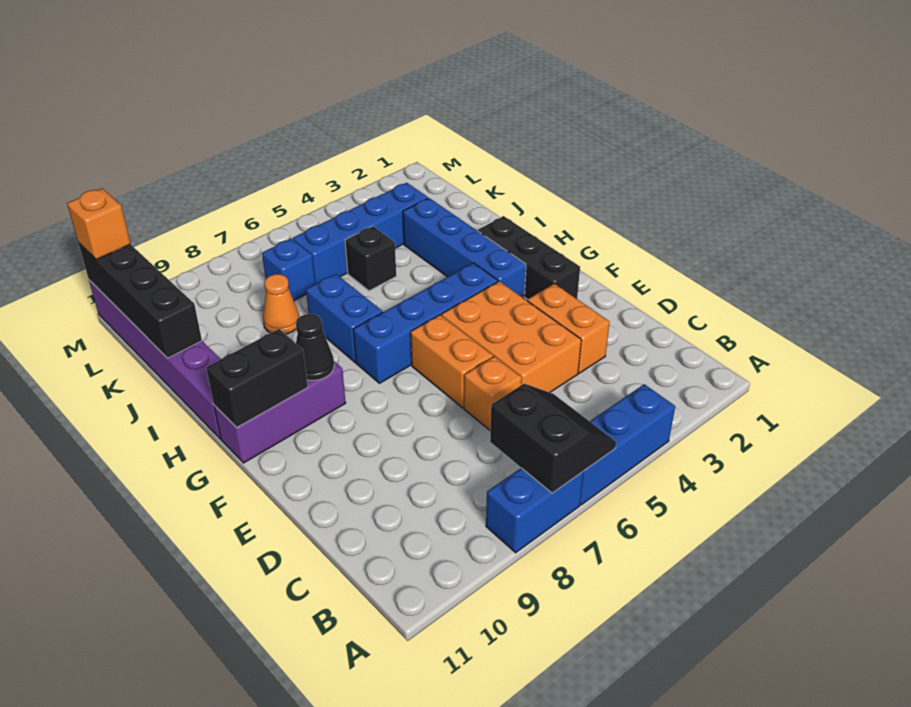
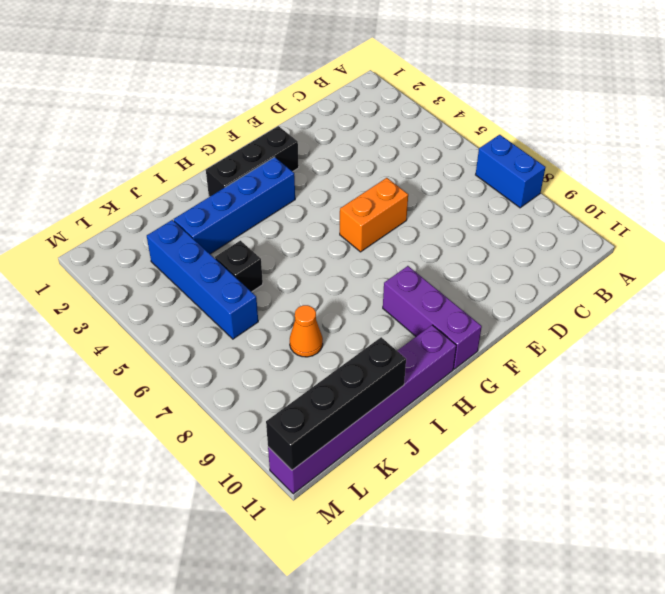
none -> blue 1x3 brick [580,384,675,505]
none -> orange 1x2 brick [527,284,610,373]
none -> orange 2x3 brick [442,281,581,392]

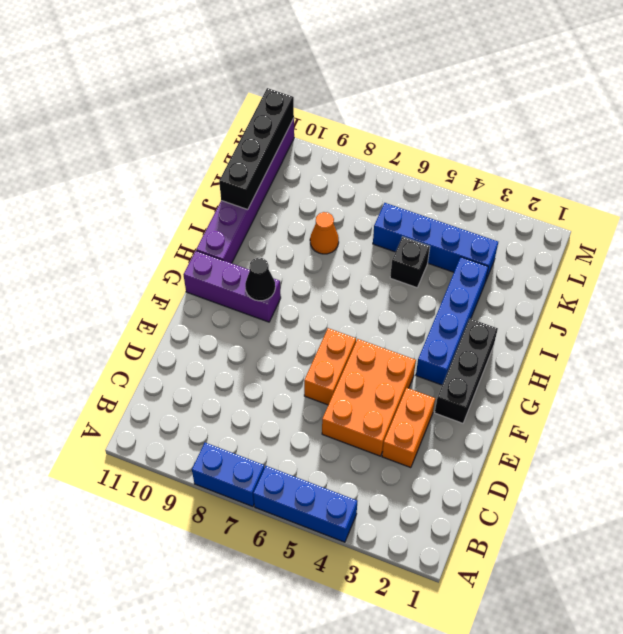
none -> orange 1x1 brick [464,356,522,430]
none -> blue 1x4 brick [353,263,498,383]
none -> blue 1x2 brick [306,274,383,362]

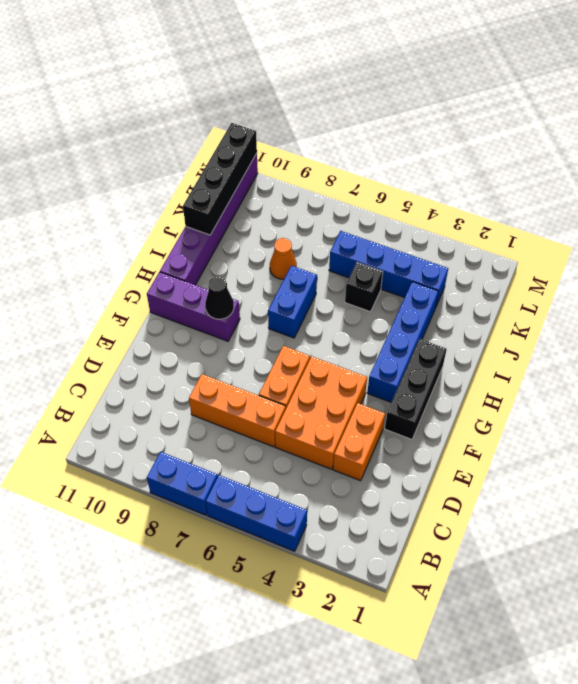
orange 1x3 brick [189,374,286,447] -> orange 1x1 brick [464,356,522,430]
none -> blue 1x4 brick [353,263,498,383]
none -> blue 1x1 brick [262,238,315,300]
none -> black 2x2 slope [490,384,616,493]

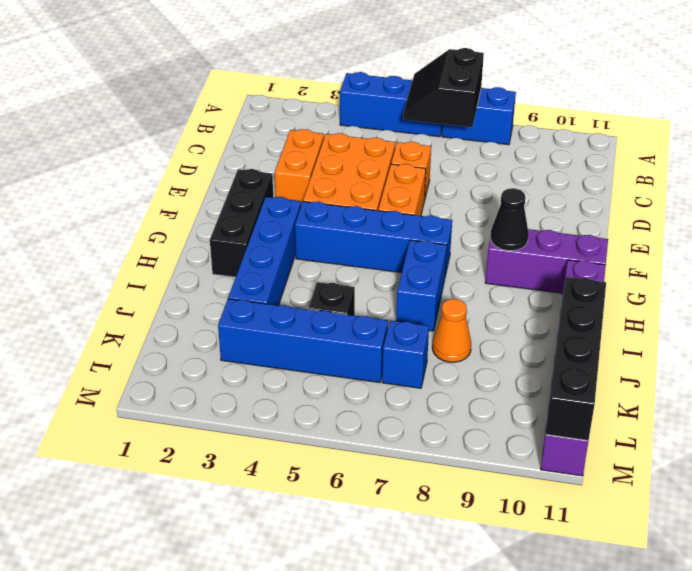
none -> black 1x2 brick [206,329,308,427]
none -> orange 1x1 brick [67,188,131,260]

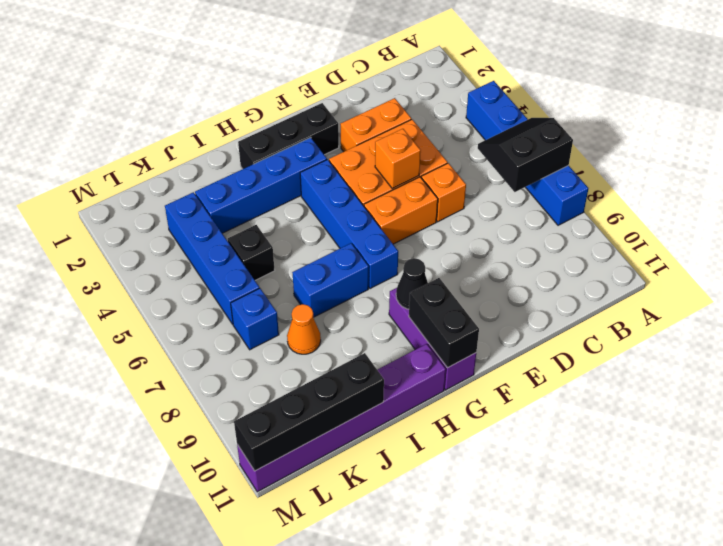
orange 1x1 brick [375,129,421,189] -> orange 1x1 brick moved to [67,188,131,260]

